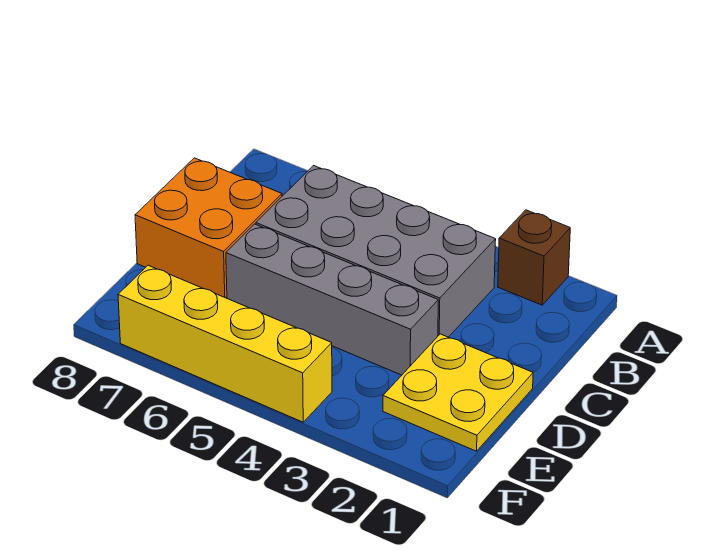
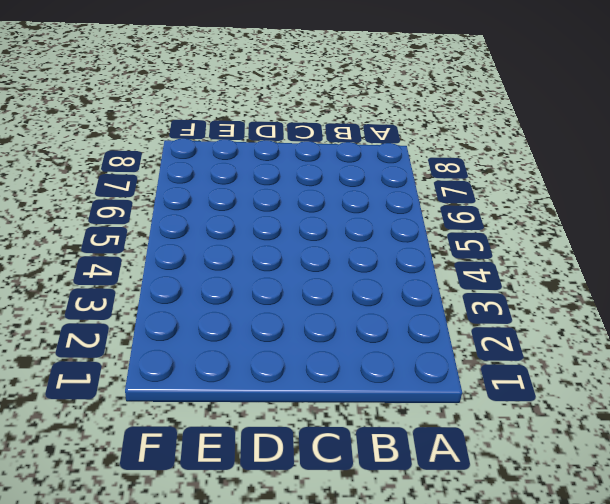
none -> brown 1x1 brick [498,210,570,305]
none -> grey 2x4 brick [256,166,496,337]

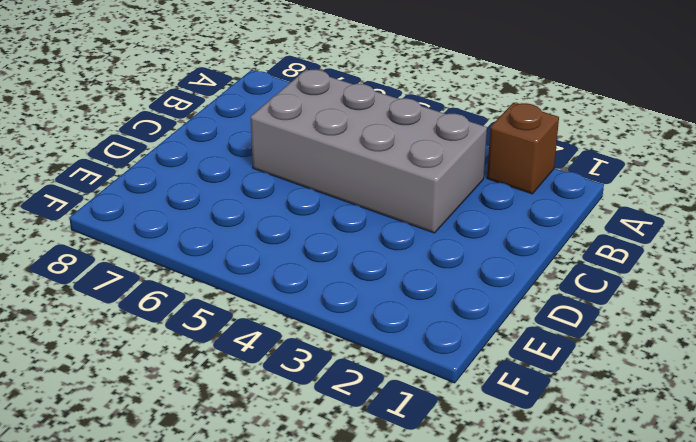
none -> orange 2x2 brick [135,158,282,298]
none -> yellow 2x2 plate [383,334,533,451]

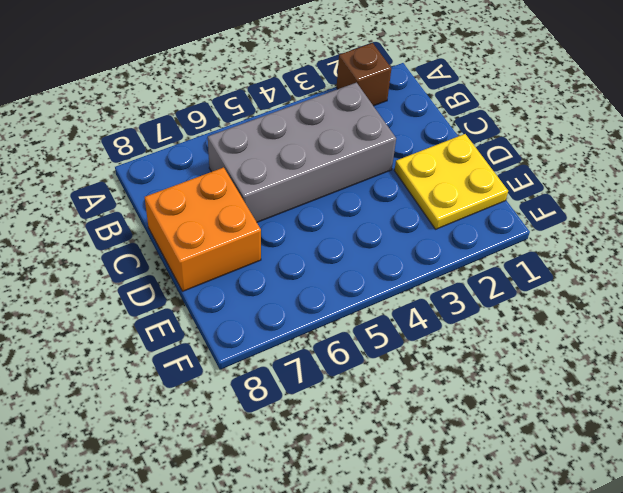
none -> grey 1x4 brick [226,224,438,375]
none -> yellow 1x4 brick [118,265,332,422]

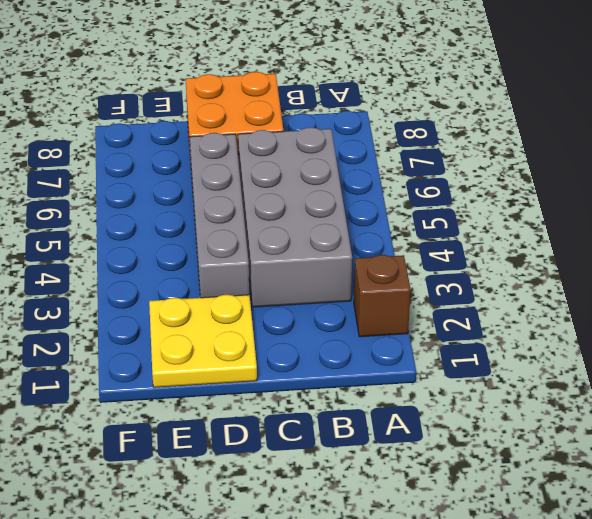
none -> yellow 1x4 brick [118,265,332,422]

